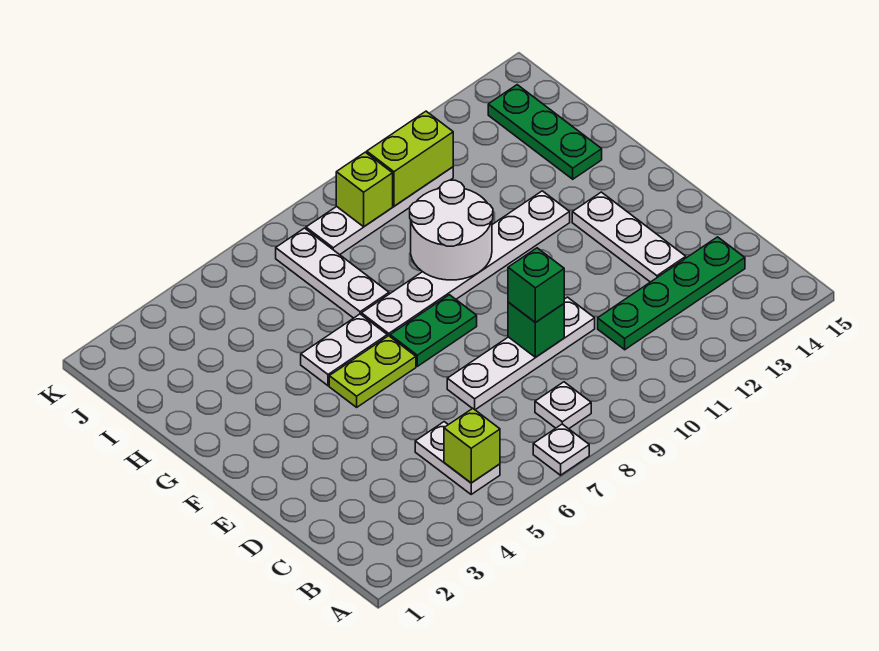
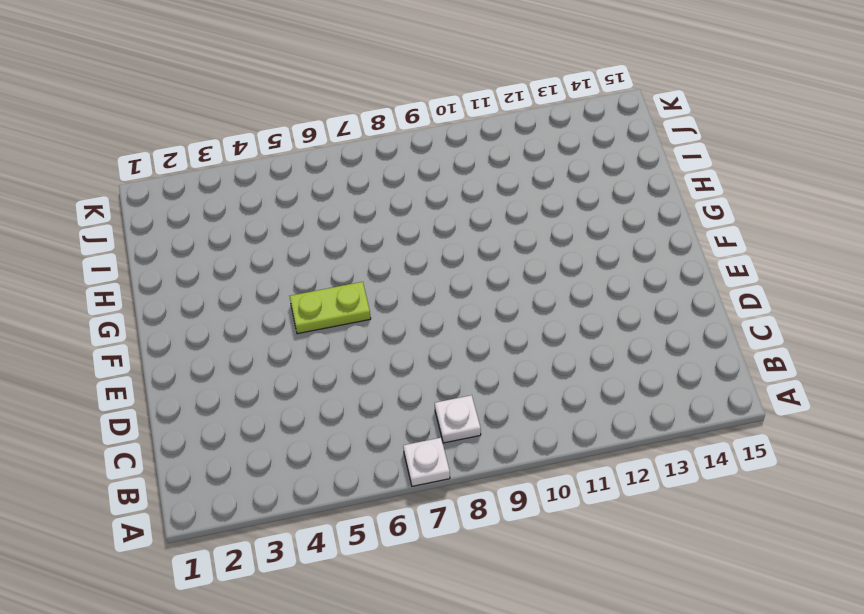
none -> white 1x2 plate [415,422,500,494]
none -> green 1x4 plate [598,237,745,350]
none -> white 1x4 plate [447,297,595,410]

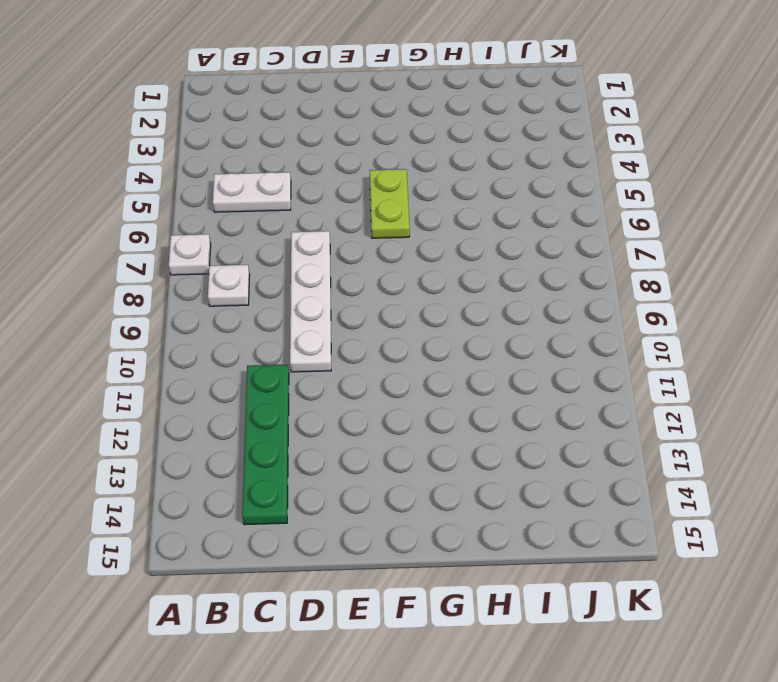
none -> white 1x3 plate [572,192,686,282]
none -> green 1x2 plate [390,295,477,366]
none -> white 1x2 plate [301,314,387,386]

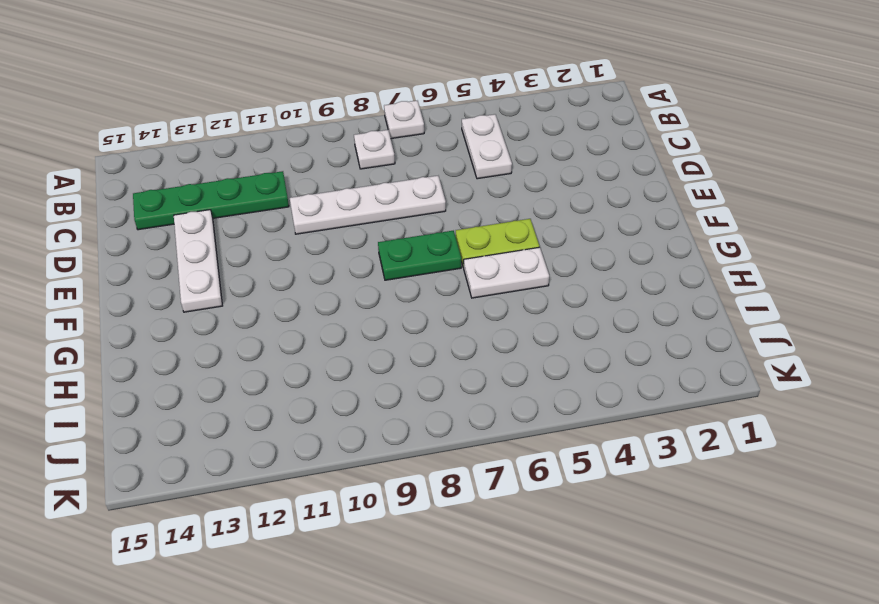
none -> white 1x6 plate [362,191,570,336]
none -> white 1x3 plate [276,228,389,318]
none -> green 1x3 plate [488,85,602,179]

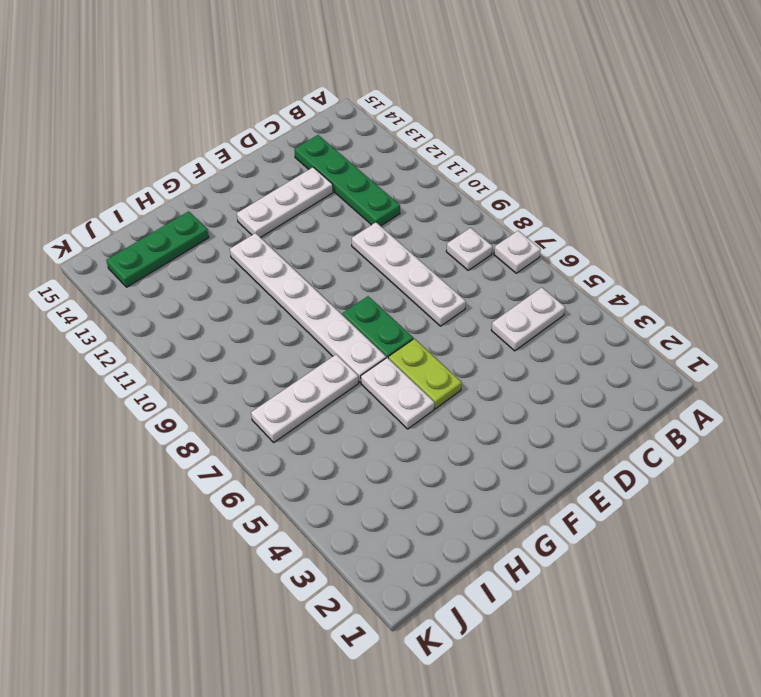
none -> white 1x4 plate [306,167,453,255]
none -> lime 1x1 brick [444,408,500,483]
none -> green 1x1 brick [508,302,564,357]

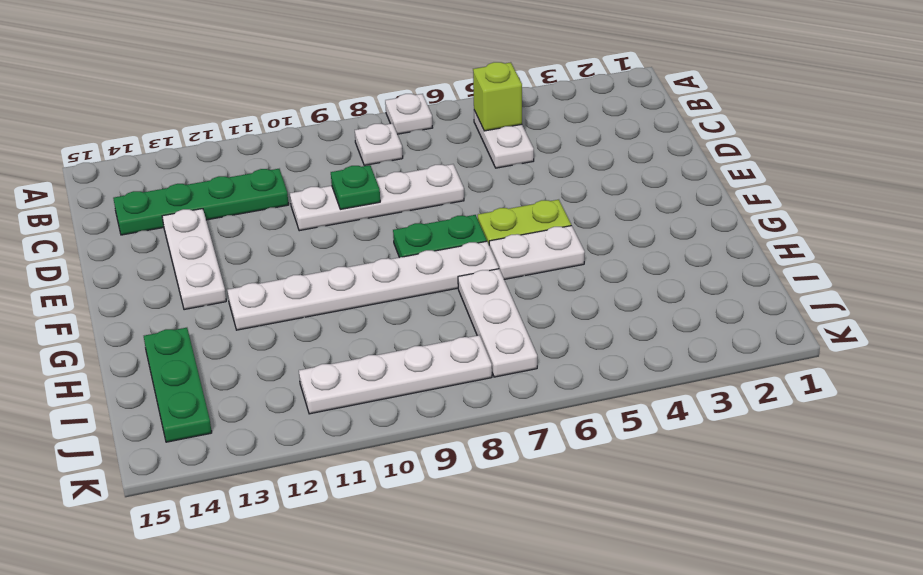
green 1x1 plate [331,165,380,209] -> green 1x1 brick [508,302,564,357]
none -> white 2x2 round brick [410,180,493,280]
none -> lime 1x1 brick [336,152,393,227]
none -> lime 1x2 brick [367,111,453,206]

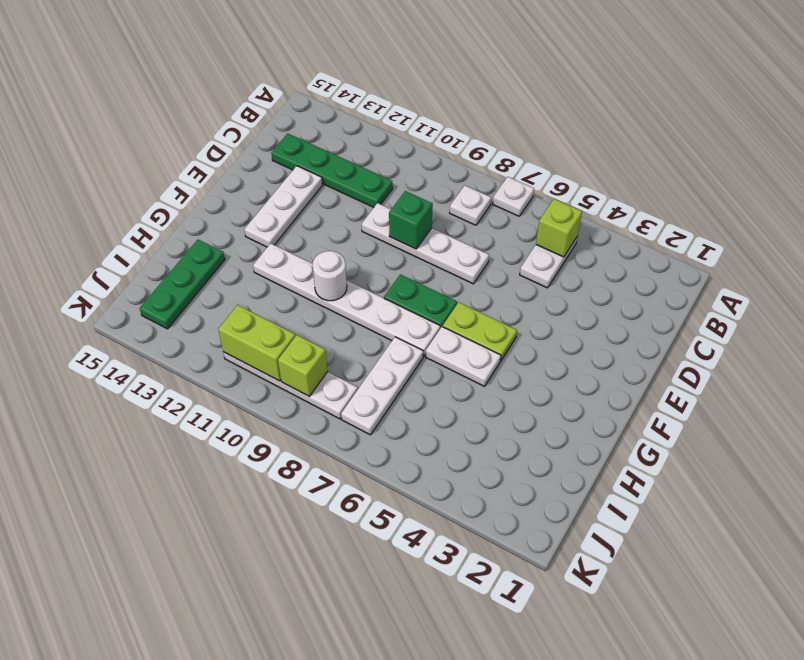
white 1x1 round brick [313,251,347,301] -> white 2x2 round brick [410,180,493,280]
none -> green 1x1 brick [508,248,564,323]

